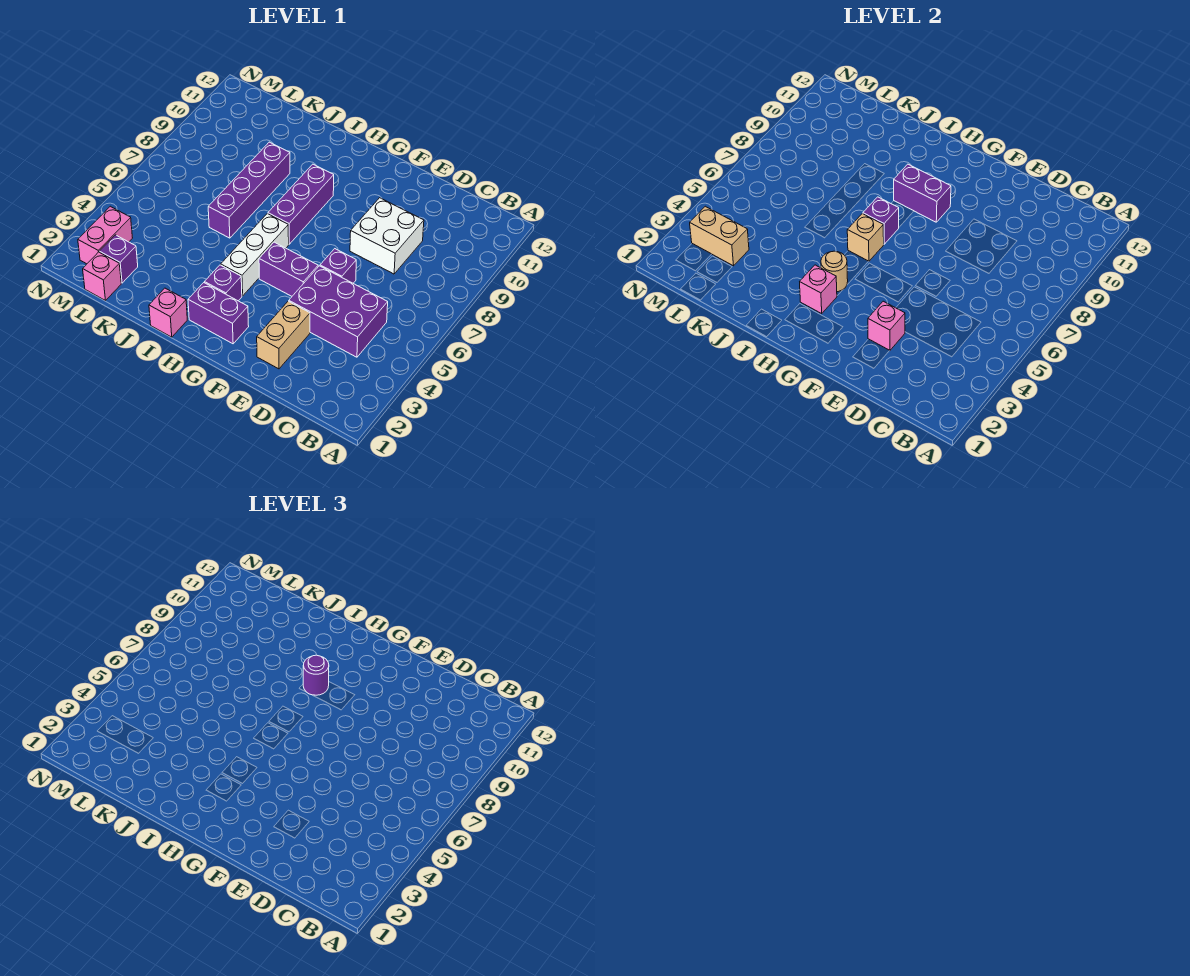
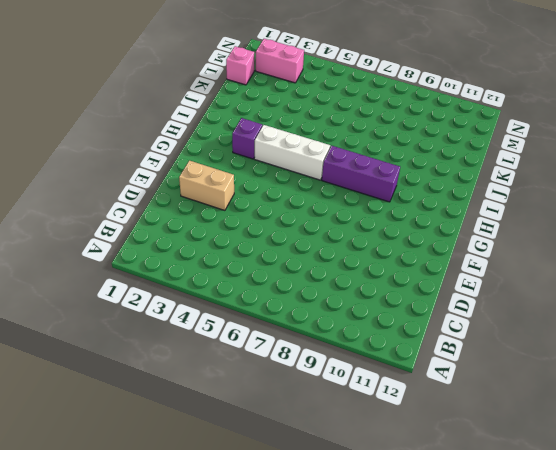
none -> purple 2x3 brick [289,266,388,357]
none -> white 2x2 brick [350,198,424,274]
none -> purple 1x1 brick [320,249,356,283]

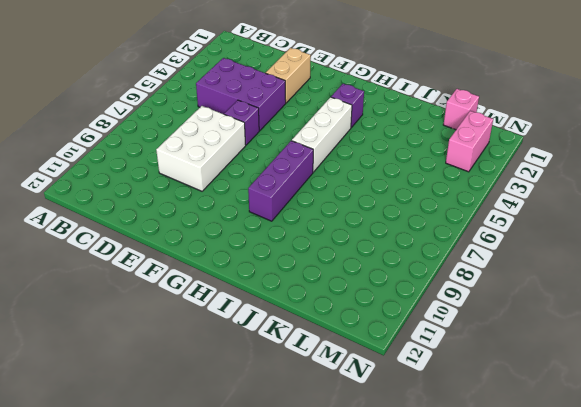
white 2x3 brick [156,106,246,191] -> white 2x2 brick [350,198,424,274]
none -> purple 1x2 brick [259,242,318,296]
none -> purple 1x2 brick [188,283,249,344]
none -> pink 1x1 brick [149,288,187,337]

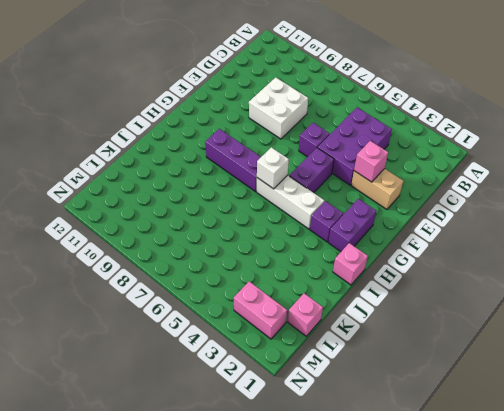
white 1x1 brick [257,147,289,189] -> tan 1x1 brick [847,214,884,261]
none -> purple 1x4 brick [208,142,290,238]
none -> purple 1x1 brick [100,235,138,283]
none -> purple 1x2 brick [894,164,951,222]

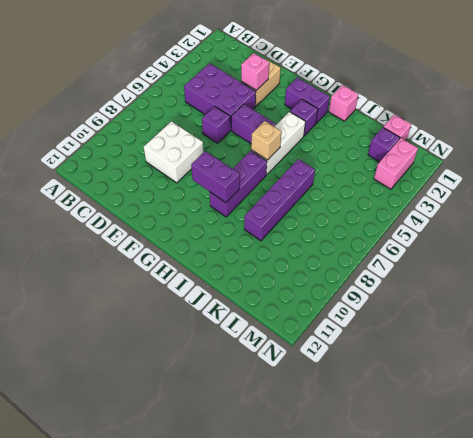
none -> pink 1x1 brick [800,265,837,313]
none -> tan 1x1 round brick [821,251,848,292]
none -> purple 1x1 brick [863,197,899,244]

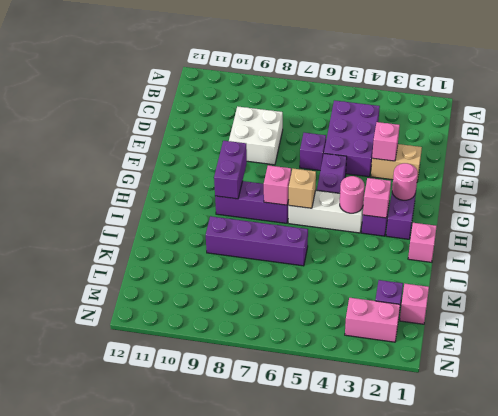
pink 1x1 round brick [392,163,418,200] -> none
pink 1x1 round brick [340,176,364,213] -> tan 1x1 round brick [821,251,848,292]
pink 1x1 brick [264,165,291,205] -> purple 1x1 brick [863,197,899,244]
none -> tan 1x2 brick [690,206,749,266]
none -> purple 1x1 round brick [303,655,329,695]

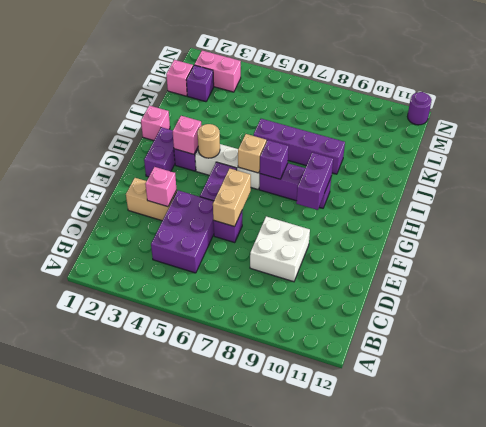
tan 1x2 brick [213,168,251,227] -> tan 1x2 brick moved to [690,206,749,266]
purple 1x1 round brick [407,92,432,125] -> purple 1x1 round brick moved to [303,655,329,695]

